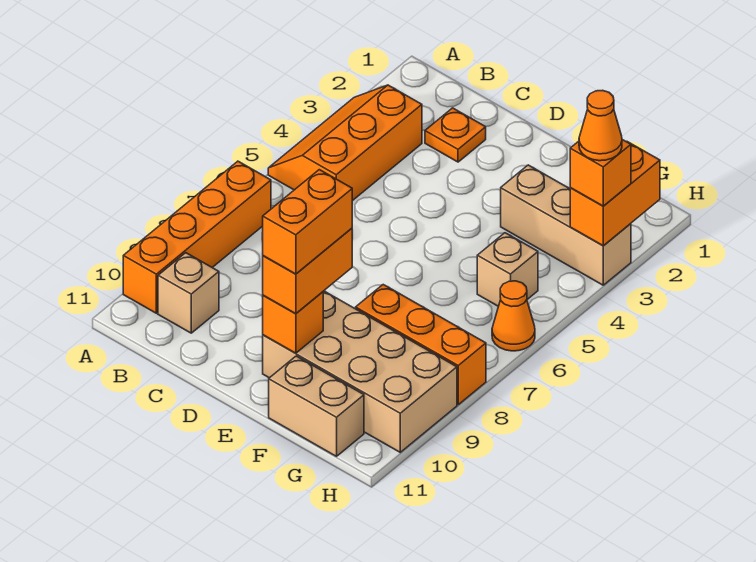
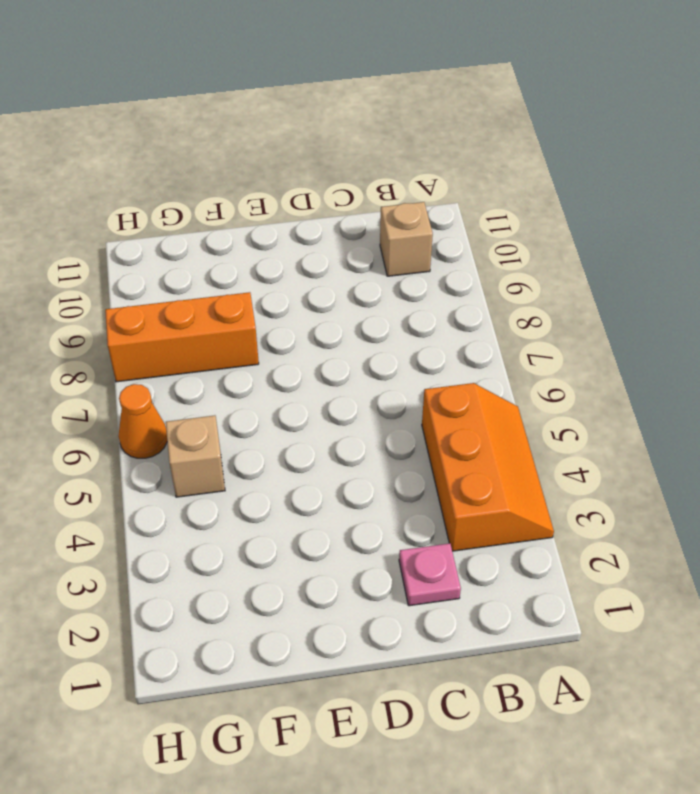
pink 1x1 plate [399,543,461,606] -> orange 1x1 plate [425,108,486,162]
none -> orange 1x4 brick [123,161,271,313]
none -> tan 2x4 brick [263,291,457,452]
none -> tan 1x3 brick [501,165,631,285]

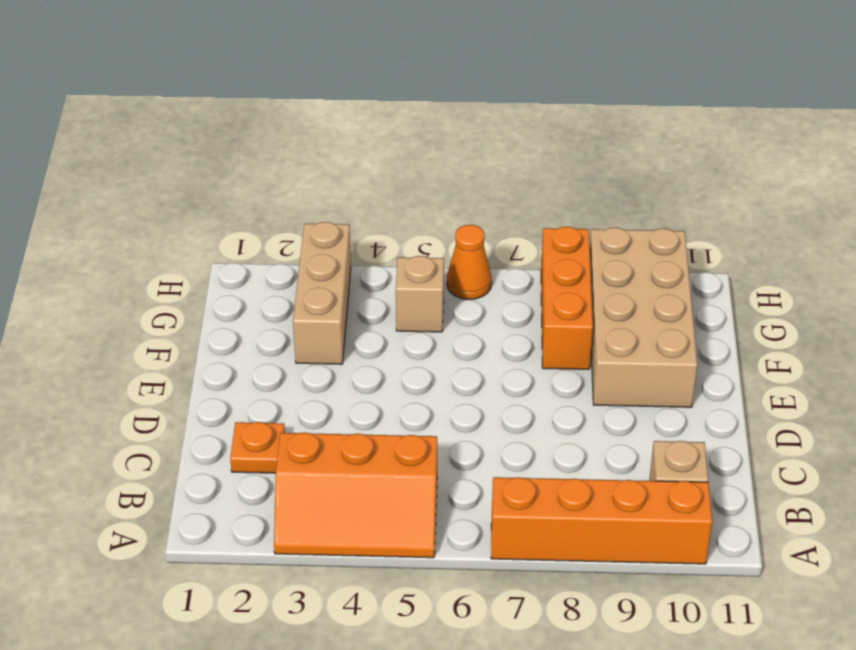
none -> tan 1x2 brick [269,356,364,456]
none -> orange 1x1 brick [263,292,323,353]
none -> orange 1x2 brick [570,142,660,246]

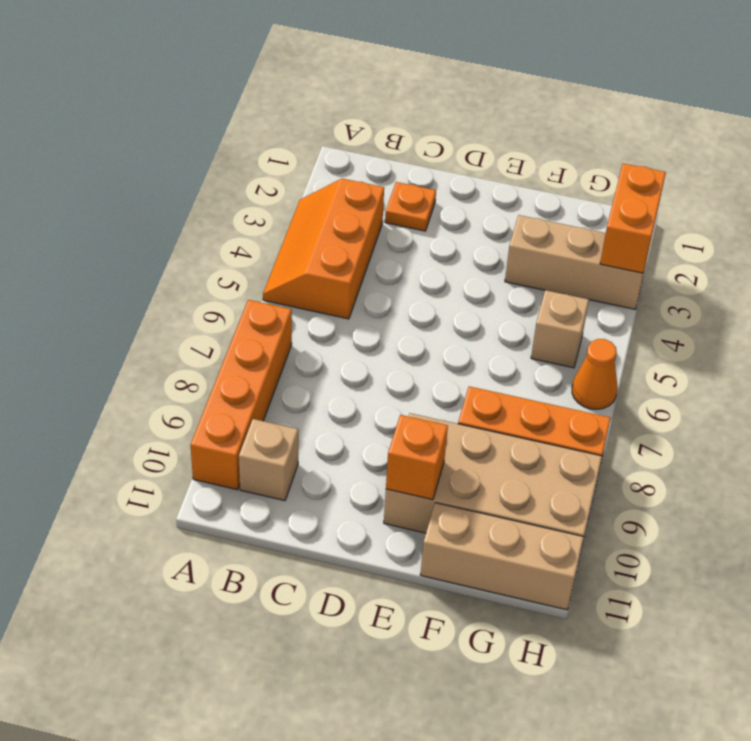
tan 1x3 brick [420,503,584,610] -> tan 1x2 brick [269,356,364,456]
none -> orange 1x2 brick [263,228,352,314]
none -> orange 1x1 brick [570,140,631,206]
none -> orange 1x2 brick [263,170,352,274]

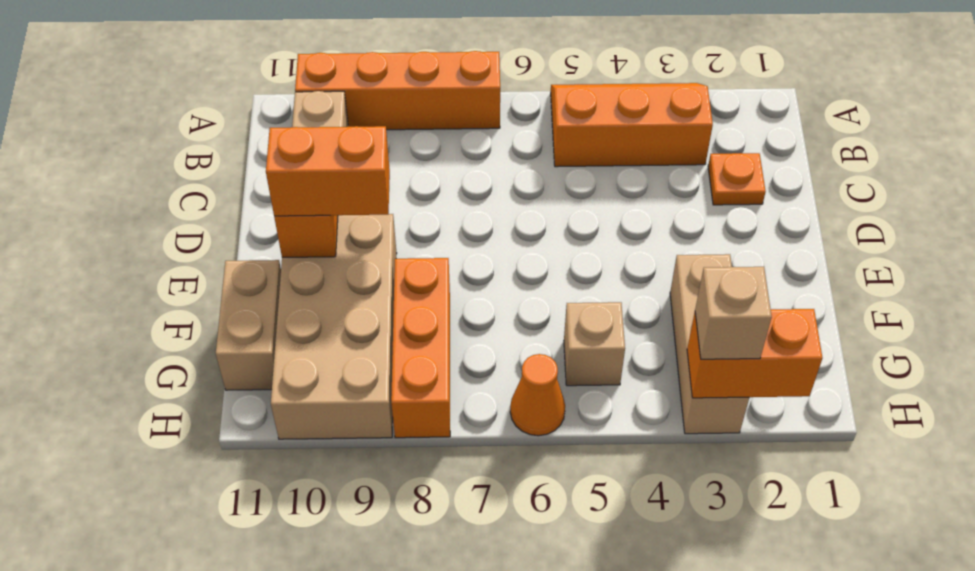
tan 1x1 brick [695,267,772,359] -> orange 1x1 brick [570,140,631,206]
none -> orange 1x2 brick [263,170,352,274]
none -> orange 1x1 cone [579,90,622,161]

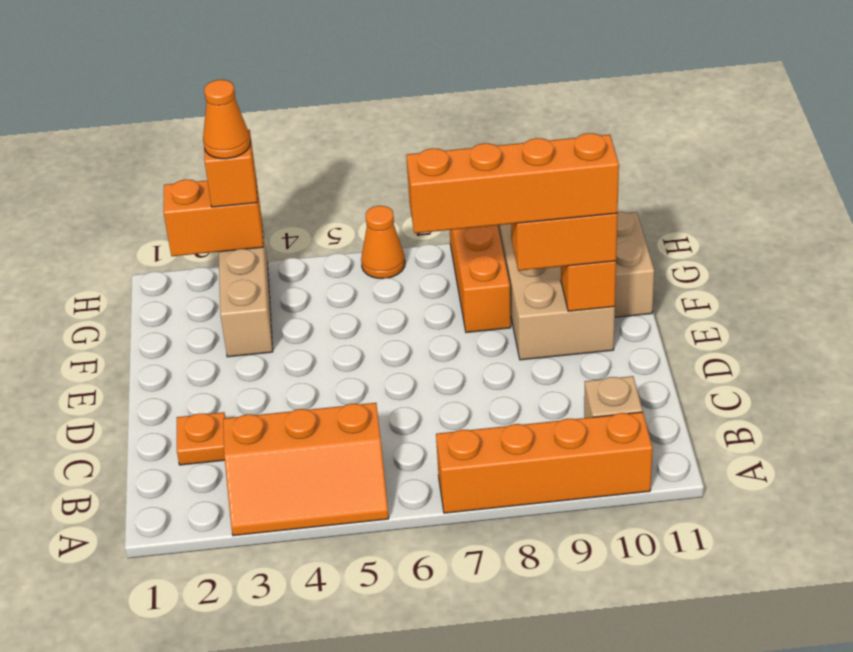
orange 1x4 brick [406,133,619,233] -> orange 1x2 brick [263,170,352,274]
none -> tan 1x1 brick [477,233,538,306]

